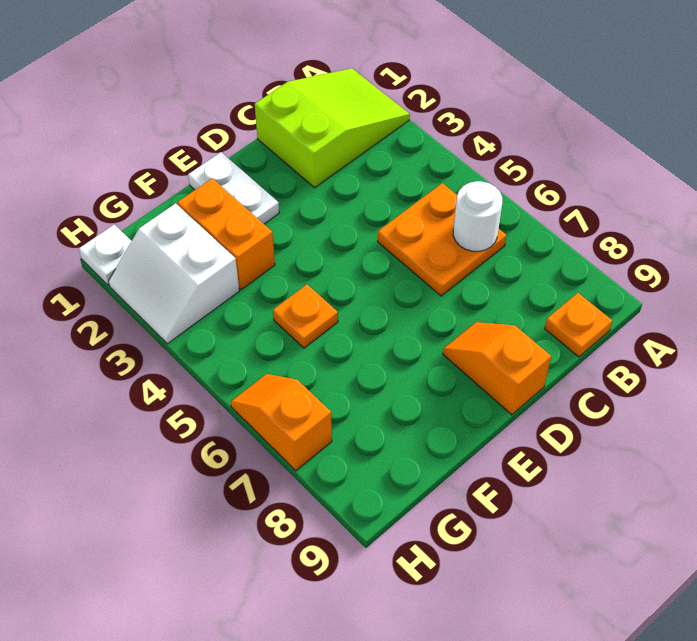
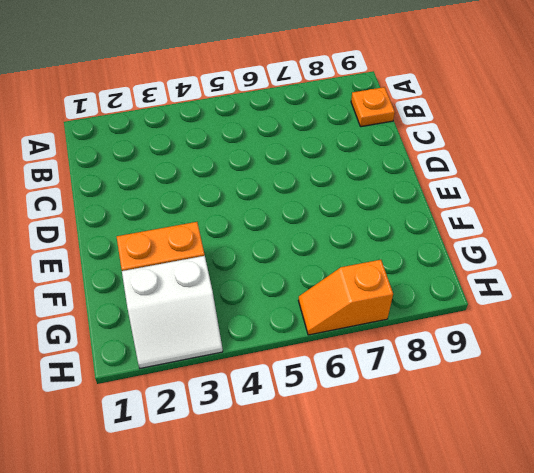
none -> lime 2x3 slope [255,68,410,188]
none -> orange 2x2 plate [378,183,507,296]

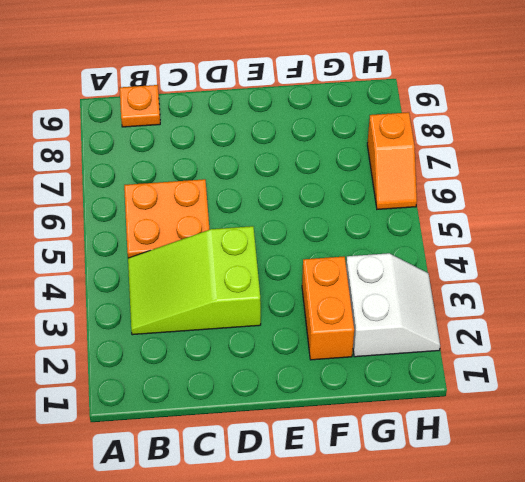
lime 2x3 slope [128,226,261,335] -> lime 2x3 slope moved to [255,68,410,188]
none -> orange 1x2 slope [443,322,551,415]
none -> white 1x2 plate [188,152,279,224]

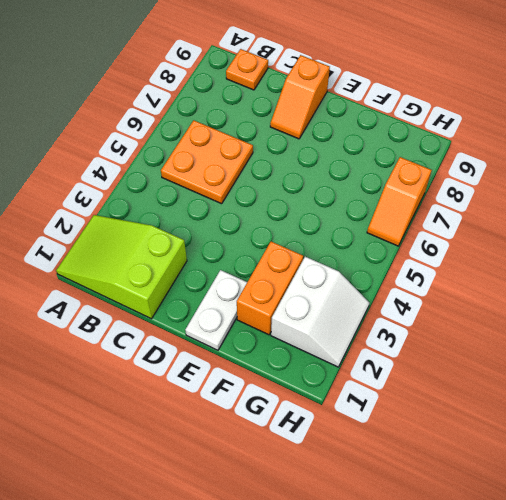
none -> orange 1x1 plate [273,285,338,348]
none -> white 1x1 plate [79,225,131,286]

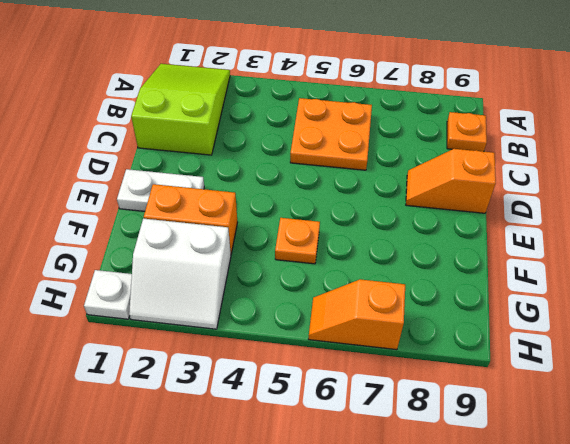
none -> white 1x1 round brick [453,181,502,251]

